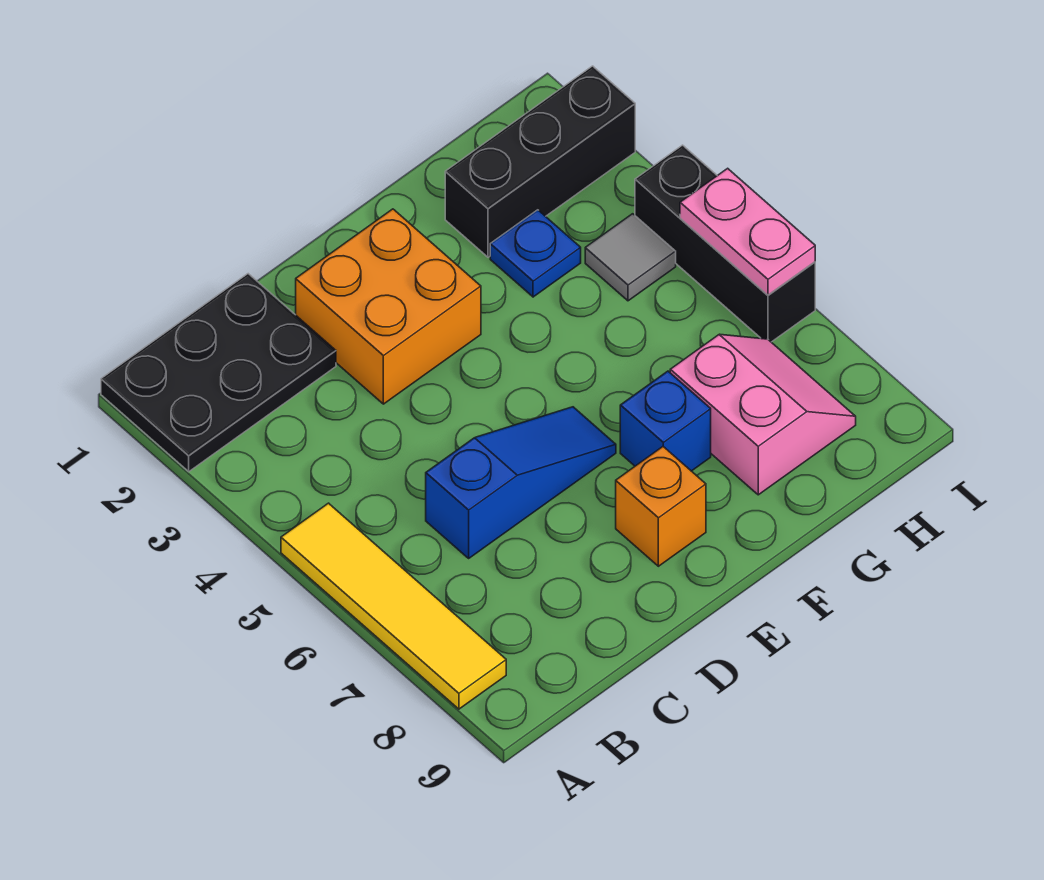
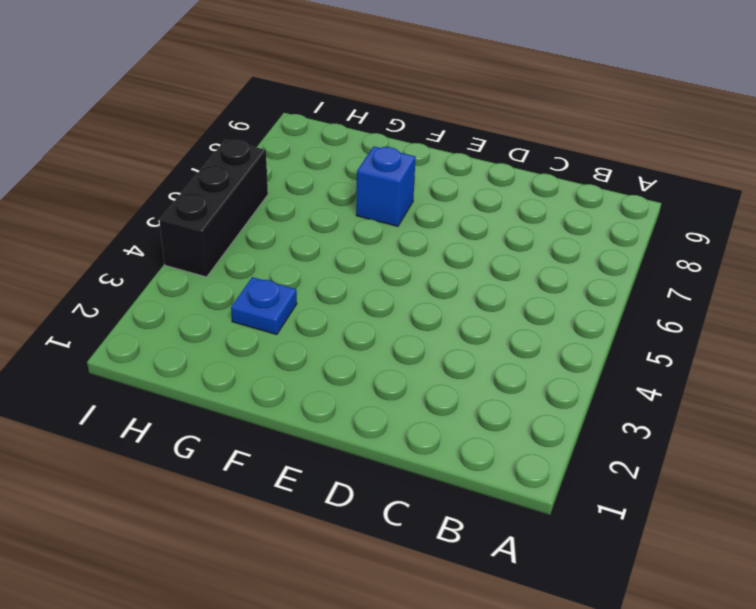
none -> black 2x3 plate [101,274,336,472]
none -> yellow 1x4 tile [281,503,506,709]
none -> blue 1x3 slope [426,407,616,558]

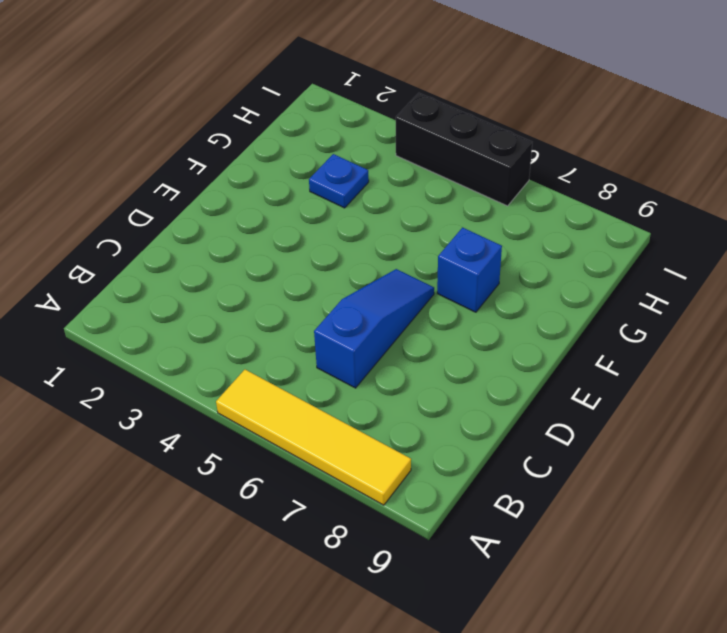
none -> black 2x3 plate [101,274,336,472]
none -> orange 2x2 brick [296,209,481,404]
none -> orange 1x1 brick [616,447,706,566]

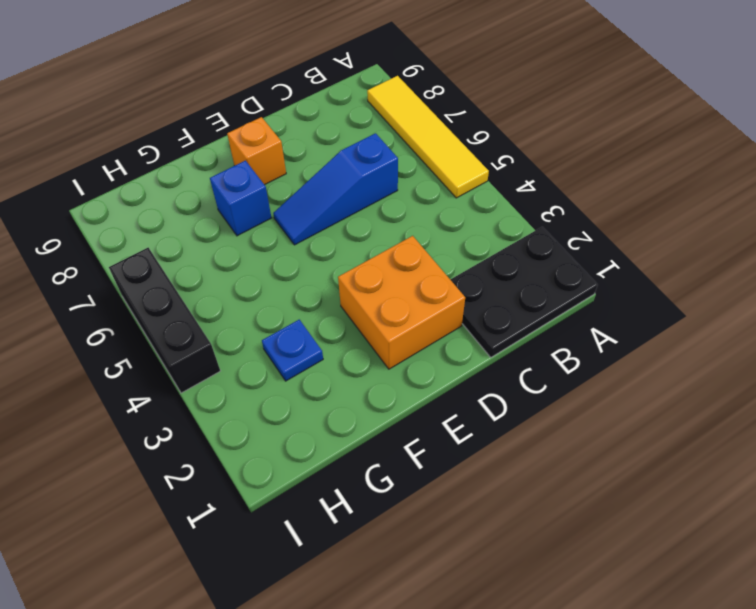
none -> black 1x3 brick [445,66,635,257]
none -> pink 2x2 slope [670,334,856,495]
none -> grey 1x1 tile [585,214,676,301]

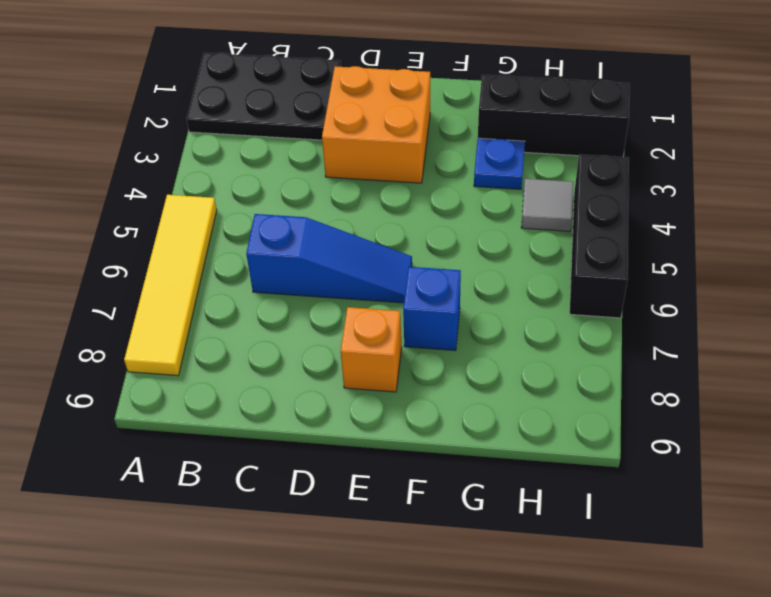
none -> pink 2x2 slope [670,334,856,495]
none -> pink 1x2 plate [680,168,815,295]

